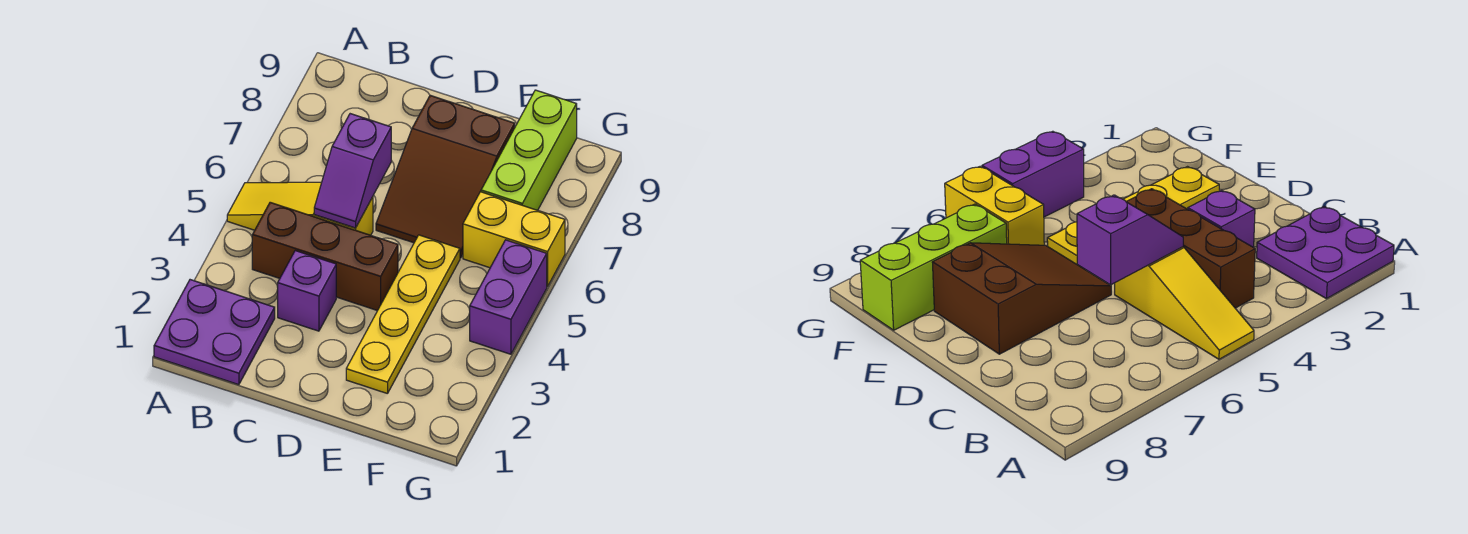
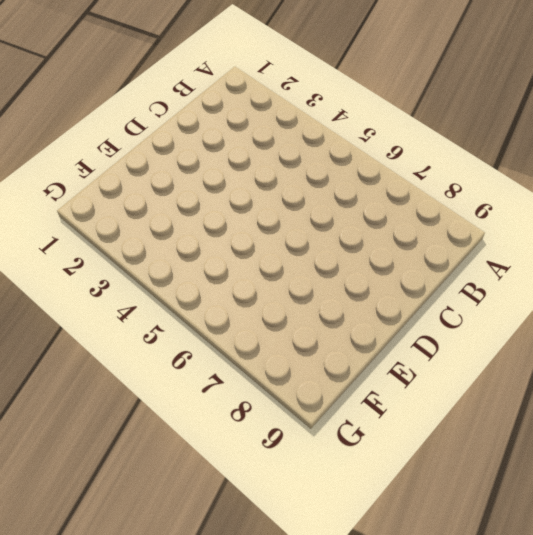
none -> purple 2x2 plate [154,280,275,385]
none -> yellow 1x3 slope [227,182,373,235]

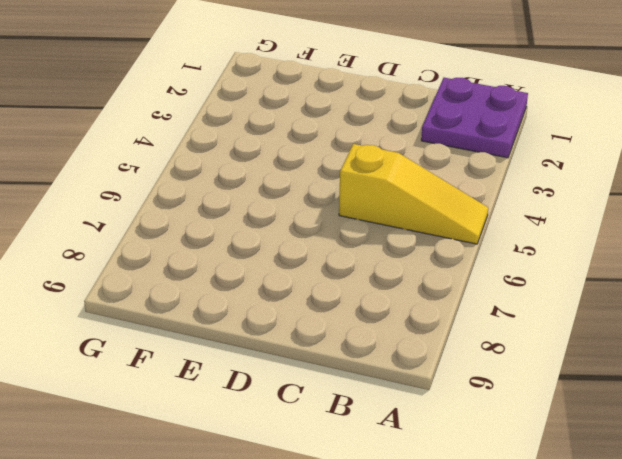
none -> brown 1x3 brick [252,202,398,311]
none -> purple 1x1 brick [278,251,336,331]

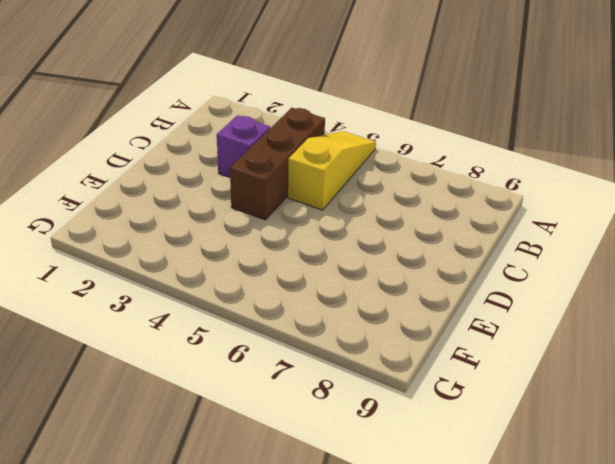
none -> purple 2x2 plate [154,280,275,385]
none -> brown 2x3 slope [376,95,515,258]

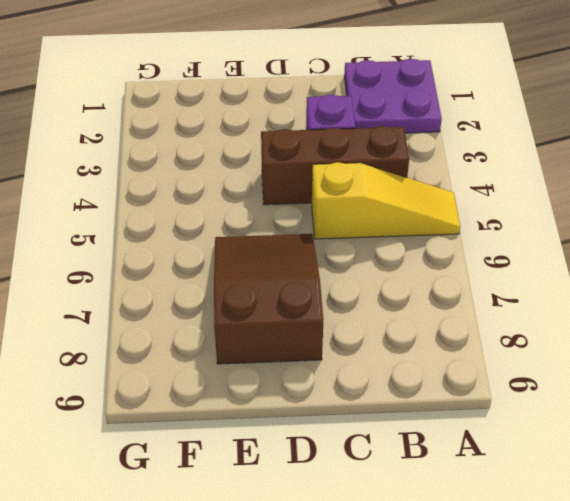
none -> yellow 1x4 plate [346,235,460,394]
none -> yellow 1x2 brick [463,192,565,287]

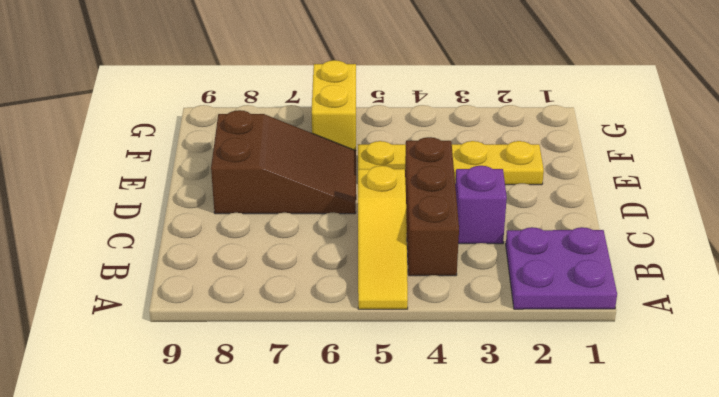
none -> lime 1x3 brick [481,90,577,210]
none -> purple 1x2 brick [470,240,547,354]

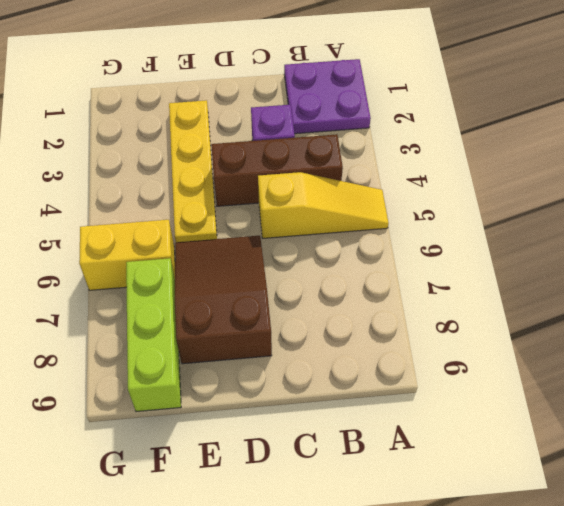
none -> purple 1x2 brick [470,240,547,354]
none -> purple 1x2 slope [314,114,391,228]

